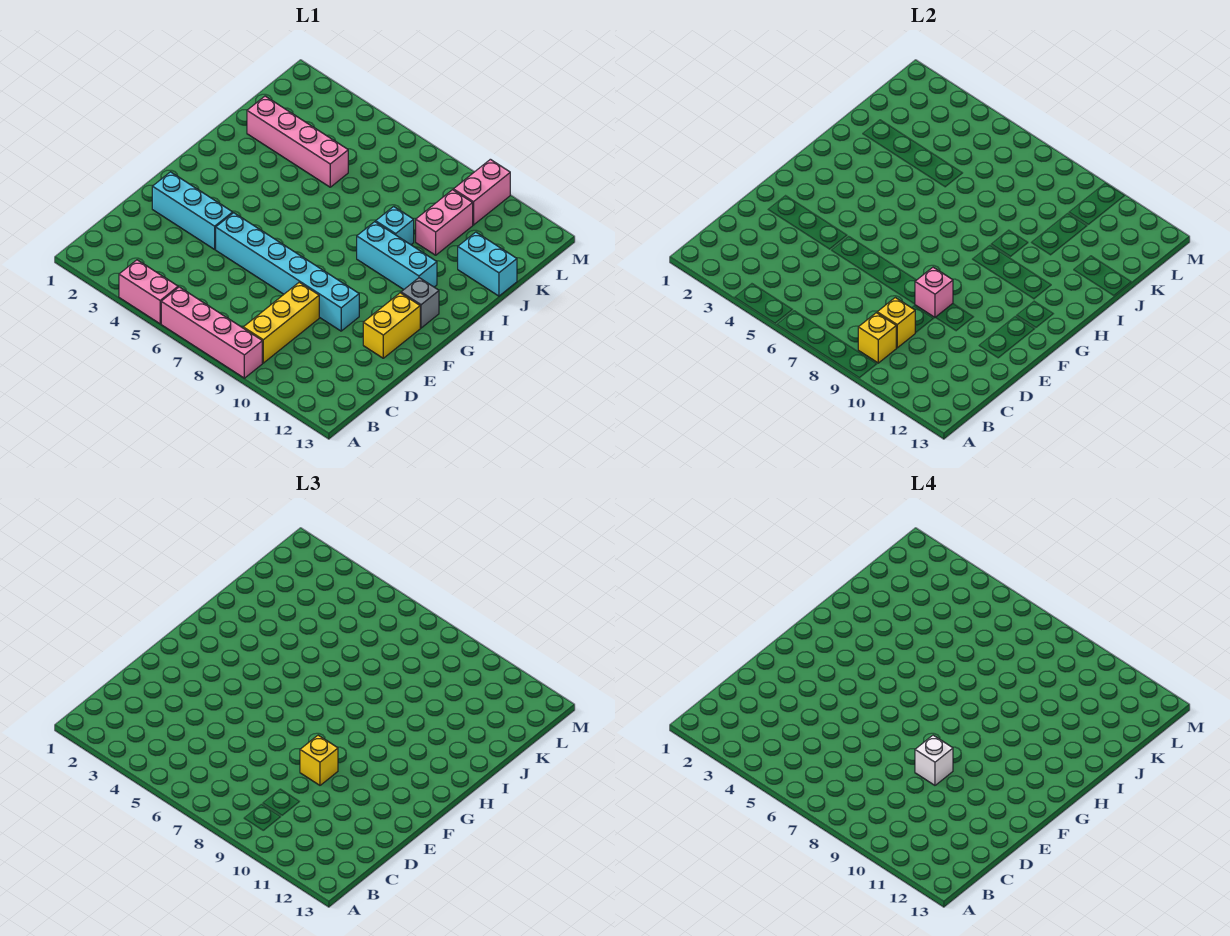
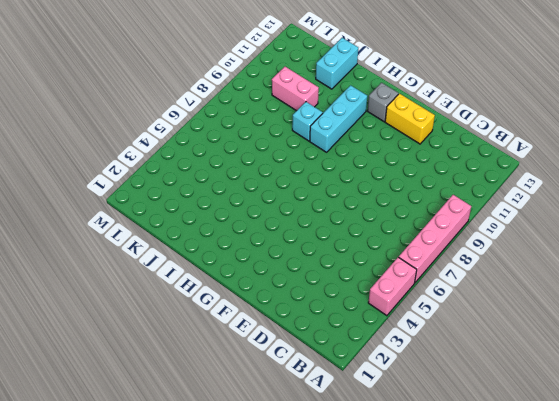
none -> yellow 1x3 brick [243,282,319,363]
none -> cyan 1x3 brick [152,172,233,249]
none -> cyan 1x6 brick [216,213,359,331]

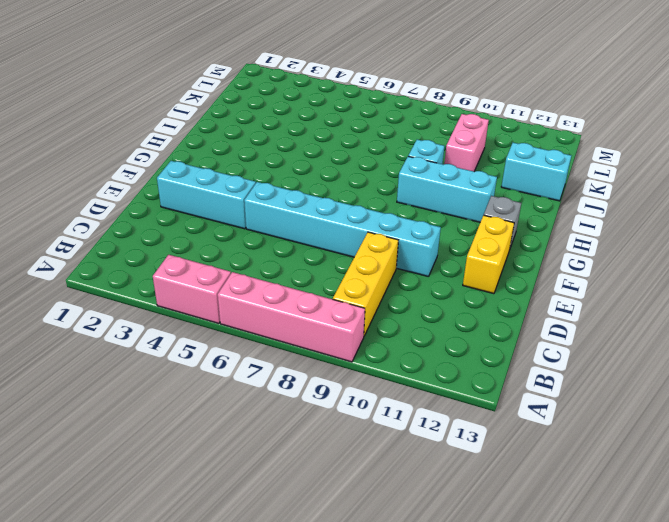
none -> pink 1x4 brick [247,96,348,187]
none -> pink 1x2 brick [453,159,510,225]
none -> yellow 1x1 brick [858,313,896,363]

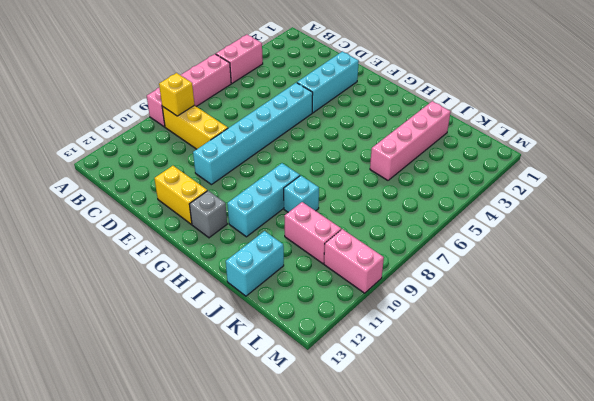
none -> yellow 1x1 brick [877,298,915,348]
none -> pink 1x1 brick [915,267,953,317]
none -> yellow 1x1 brick [300,735,338,785]

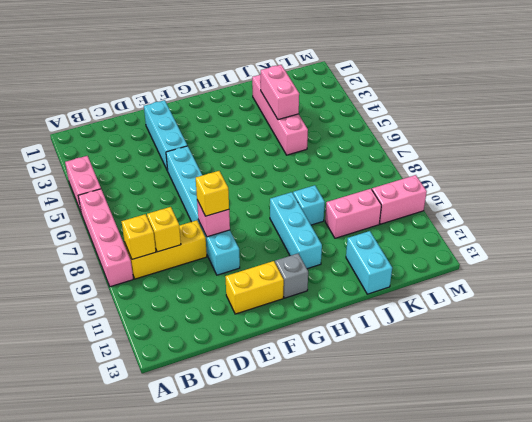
pink 1x2 brick [261,65,299,120] -> none
none -> white 1x1 brick [915,735,953,785]

